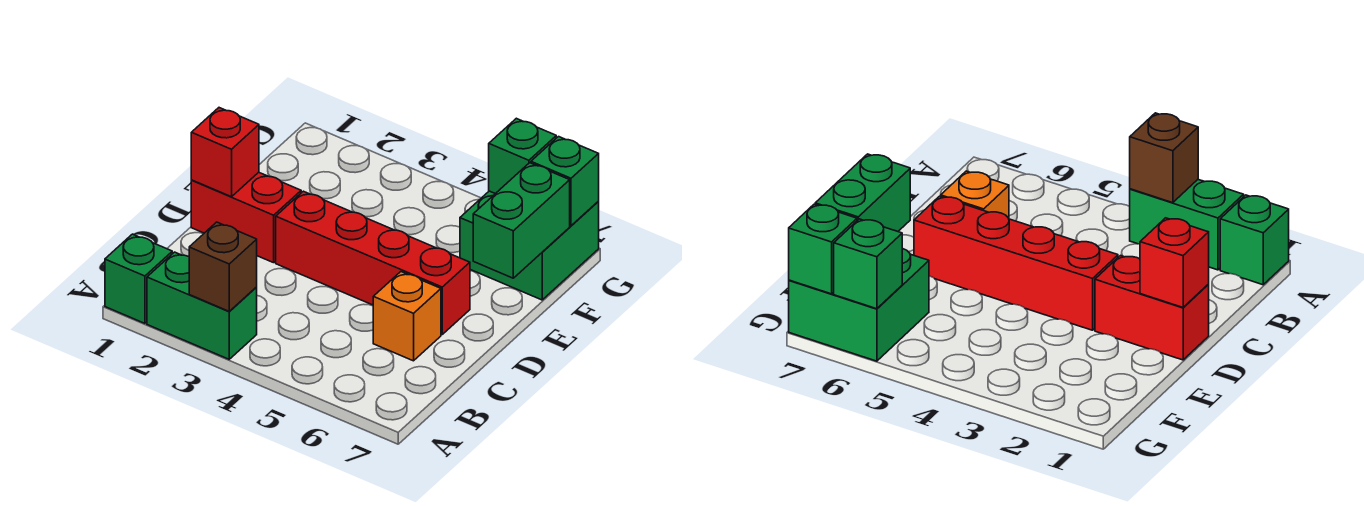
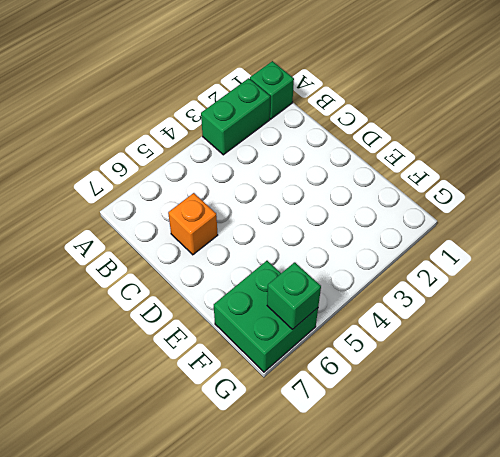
none -> red 1x2 brick [191,172,301,263]
none -> red 1x4 brick [276,191,470,334]

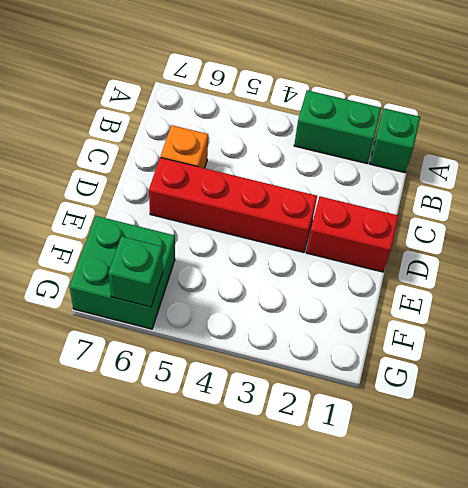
none -> brown 1x1 brick [189,222,257,311]
none -> red 1x1 brick [191,108,259,197]

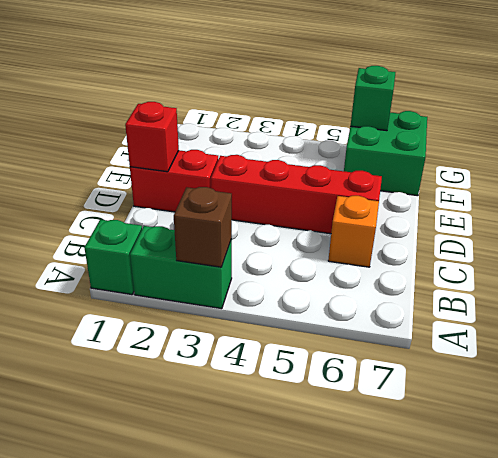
none -> green 1x2 brick [473,163,570,278]
none -> green 1x1 brick [531,137,599,226]

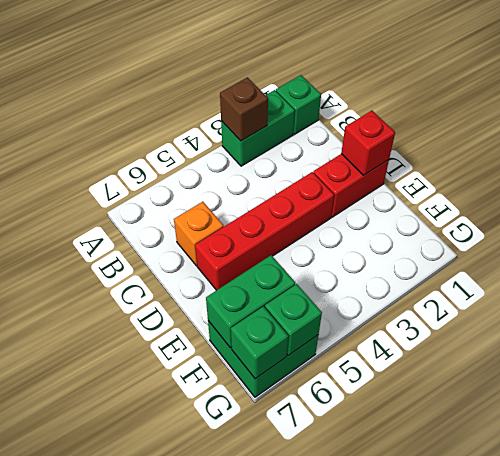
green 1x2 brick [206,255,295,348] -> green 1x2 brick turned to [473,163,570,278]

